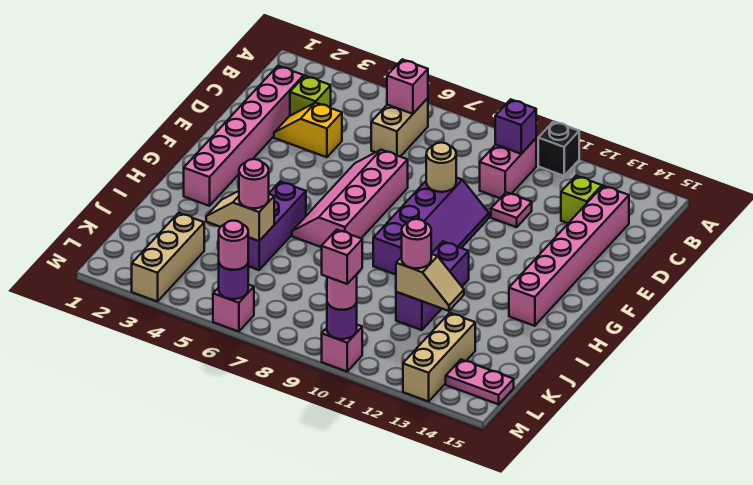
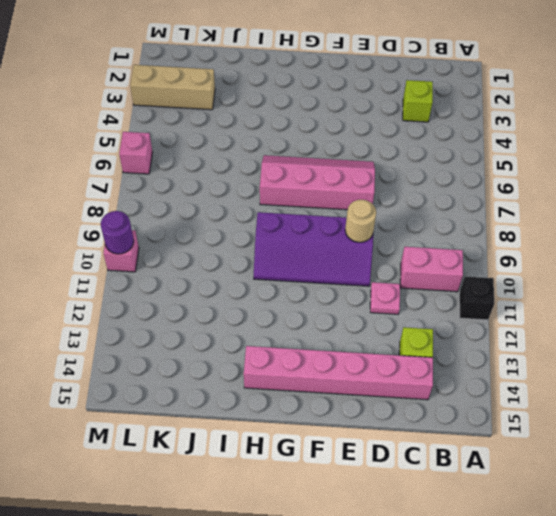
none -> tan 1x2 brick [371,98,428,157]
none -> pink 1x6 brick [184,66,304,206]
none -> yellow 1x2 slope [274,103,342,157]
none -> purple 1x3 brick [248,181,306,270]

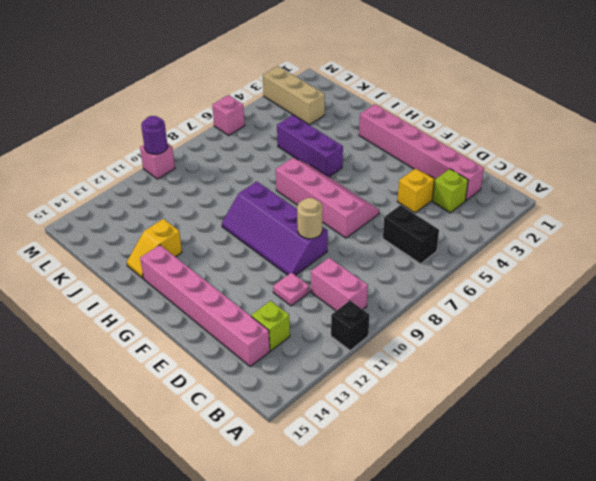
black 1x2 brick [383,205,439,264] -> tan 1x2 brick [371,98,428,157]
yellow 1x2 slope [127,219,182,278] -> none
none -> purple 1x3 brick [396,242,469,330]
none -> tan 1x3 brick [403,313,475,402]
none -> pink 1x2 plate [446,360,514,404]
none -> pink 1x1 brick [387,59,428,114]

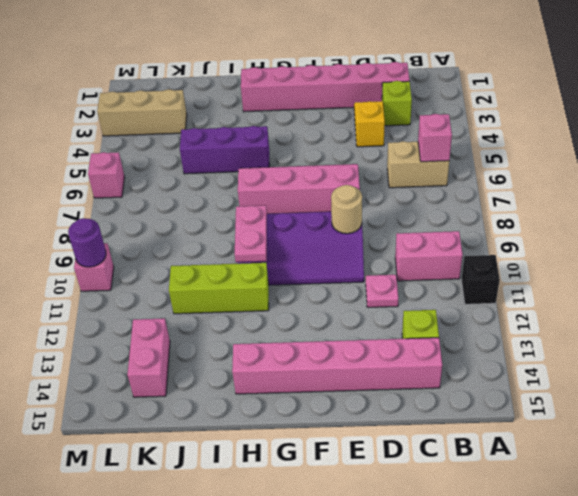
pink 1x2 plate [235,206,267,262] -> pink 1x2 plate moved to [446,360,514,404]
lime 1x3 brick [169,263,269,314] -> purple 1x3 brick [396,242,469,330]
pink 1x2 brick [127,318,170,397] -> tan 1x3 brick [403,313,475,402]
none -> purple 1x1 brick [495,99,536,154]
none -> tan 1x2 slope [206,191,274,241]
none -> tan 1x2 slope [396,254,464,311]
none -> purple 1x1 round brick [219,264,248,299]

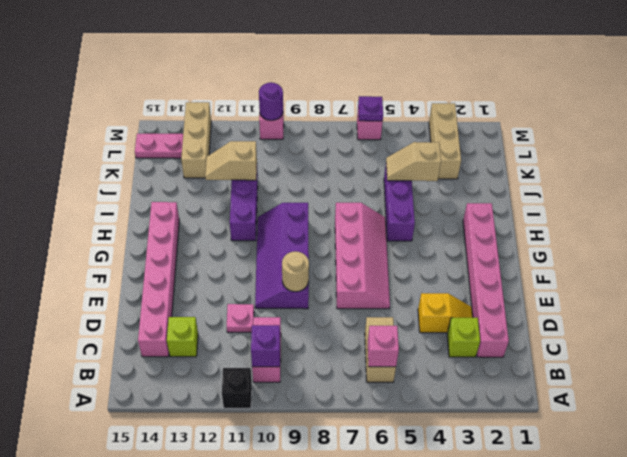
tan 1x2 slope [386,142,441,181] -> tan 1x2 slope turned to [206,191,274,241]
purple 1x1 plate [358,96,383,121] -> purple 1x1 round brick [219,264,248,299]
none -> pink 1x1 round brick [239,159,269,208]
none -> pink 1x1 round brick [402,219,431,268]
none -> pink 1x1 round brick [219,221,248,270]
none -> pink 1x1 round brick [327,274,357,310]

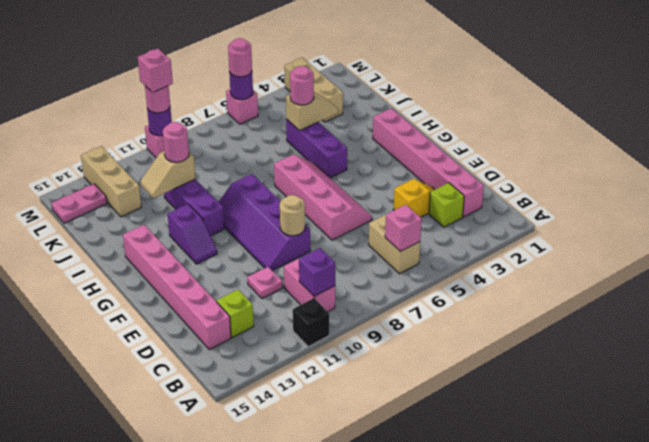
purple 1x2 slope [168,204,217,264] -> none

